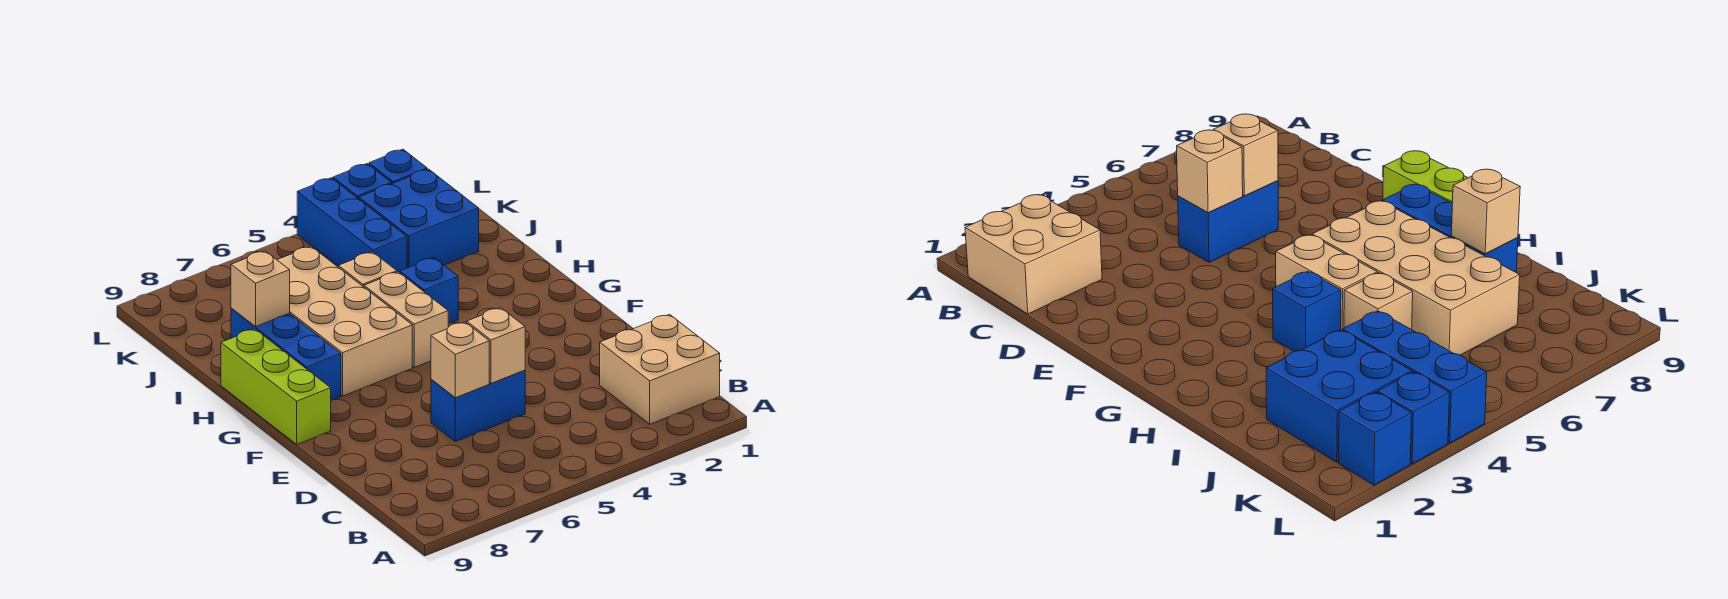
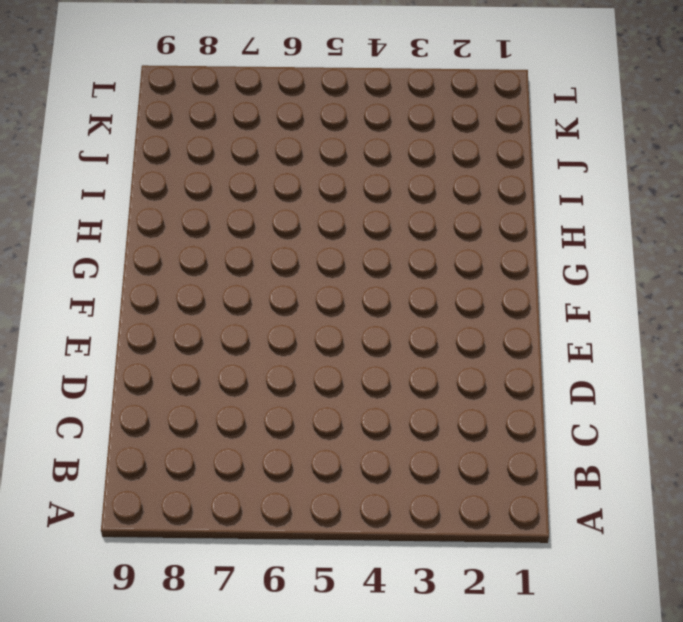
none -> tan 2x2 brick [600,314,720,424]
none -> blue 1x2 brick [431,370,525,442]
none -> lime 1x3 brick [221,329,331,444]

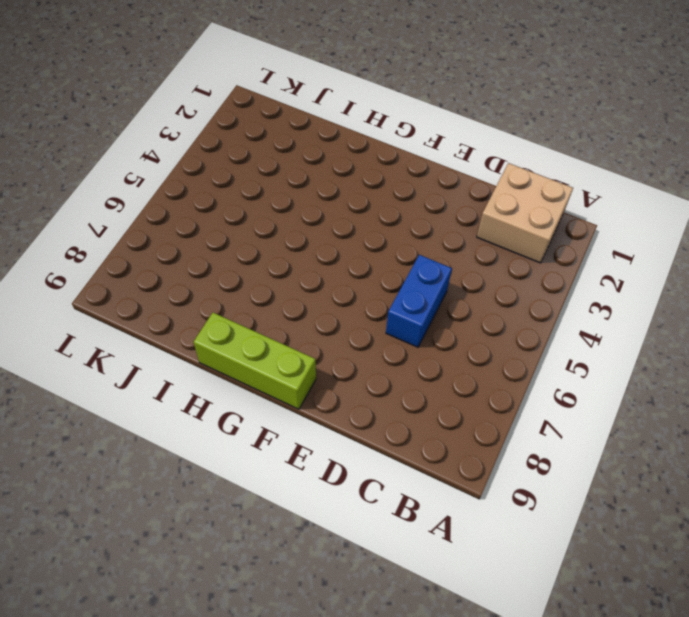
none -> tan 1x2 brick [364,272,448,367]
none -> tan 2x4 brick [278,246,412,396]
none -> blue 1x3 brick [231,308,341,400]

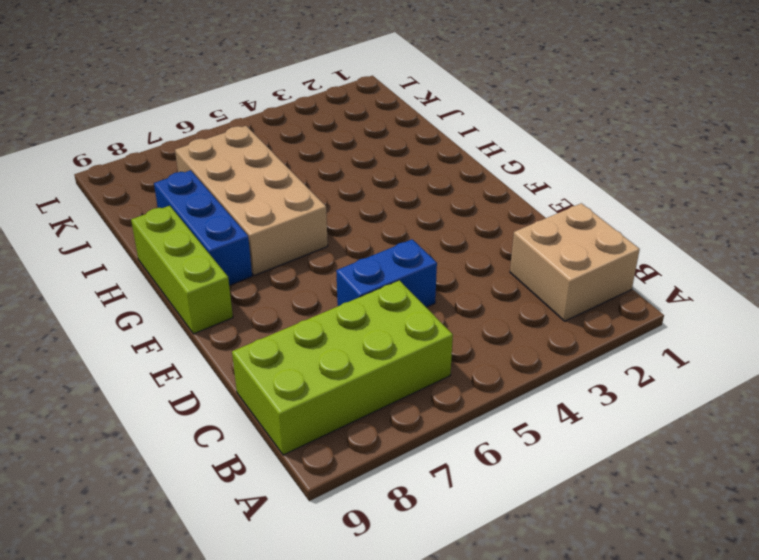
lime 2x4 brick [232,280,453,455] -> none
none -> tan 1x2 brick [364,272,448,367]
none -> blue 1x1 brick [400,258,458,323]
none -> tan 1x1 brick [338,252,397,287]

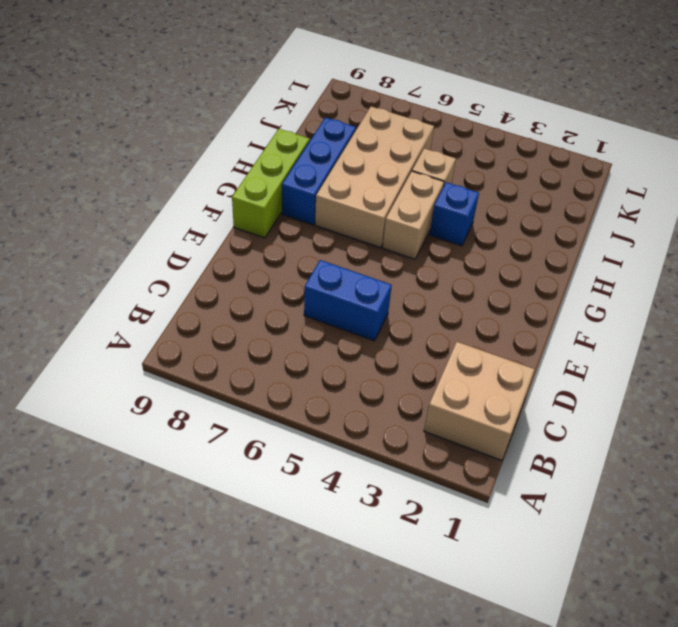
none -> blue 2x2 brick [359,169,479,268]
none -> blue 1x3 brick [297,178,407,273]
none -> blue 1x1 brick [369,149,427,184]

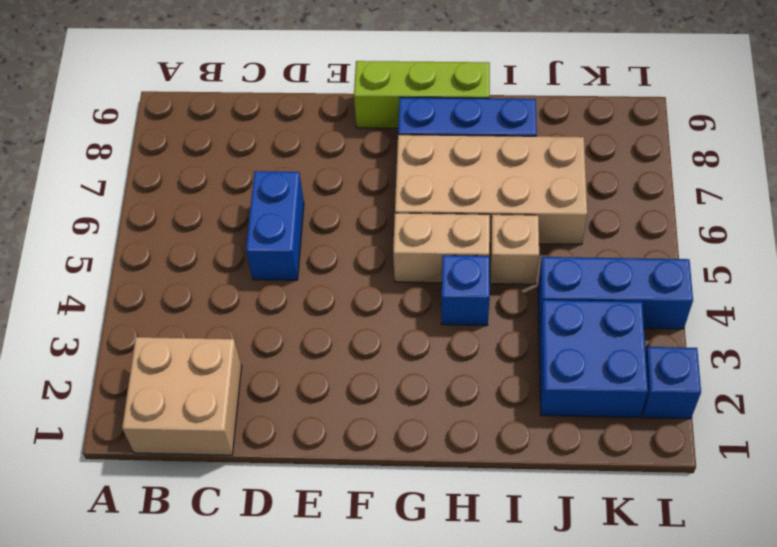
none -> blue 1x1 brick [333,164,392,199]
none -> tan 1x1 brick [467,308,525,383]
none -> tan 1x1 brick [431,322,489,398]

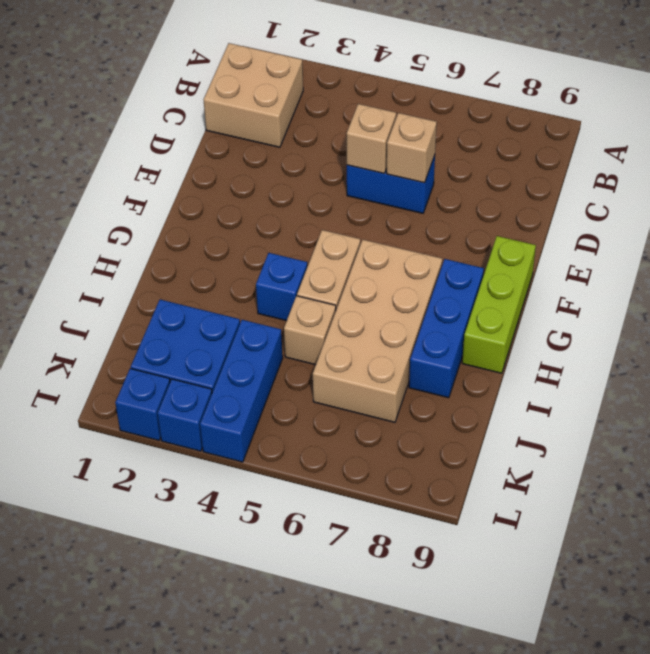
none -> tan 1x1 brick [231,251,290,327]

